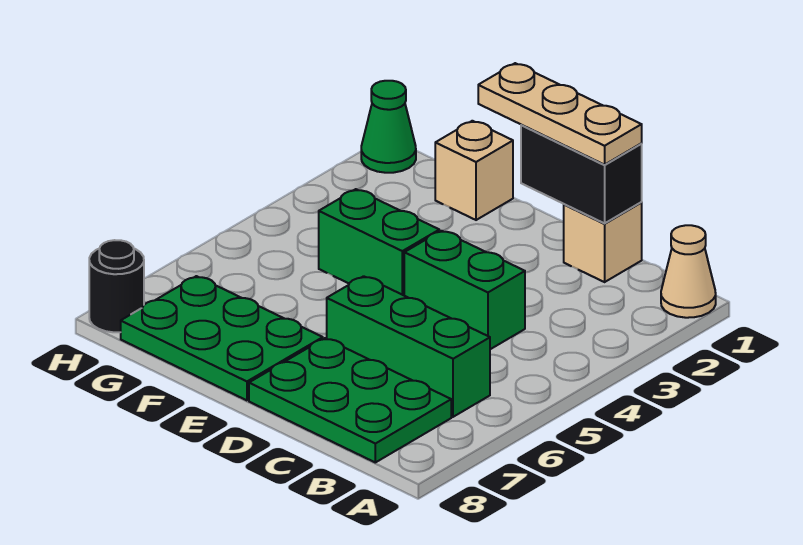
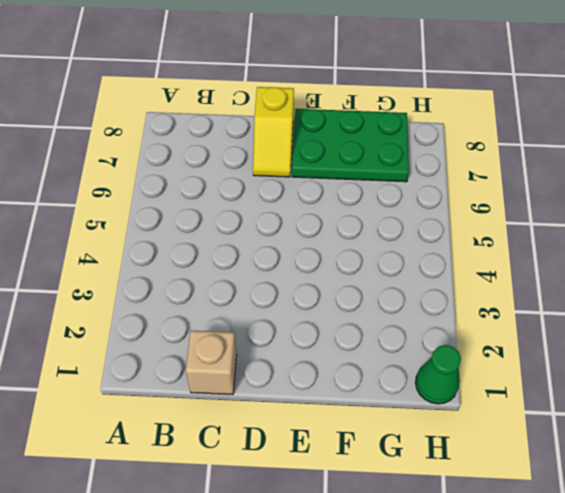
yellow 1x2 slope [253,87,294,177] -> green 2x3 plate [249,338,451,462]
none -> tan 1x1 cone [661,225,716,318]
none -> green 1x3 brick [327,276,490,417]
none -> green 1x2 brick [404,231,525,349]

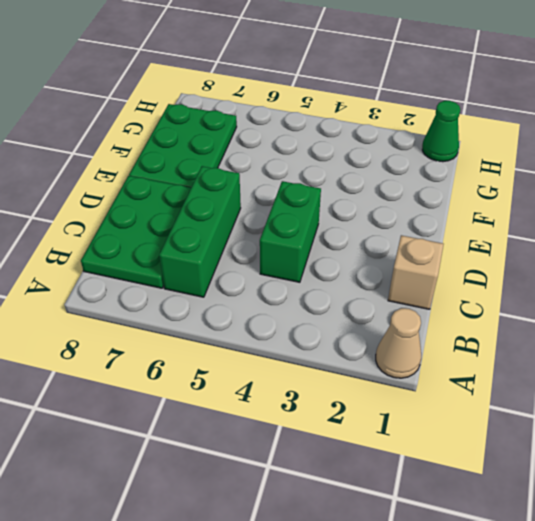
none -> green 1x2 brick [319,189,439,295]
none -> tan 1x1 brick [435,121,513,220]
none -> black 1x1 round brick [89,240,144,332]

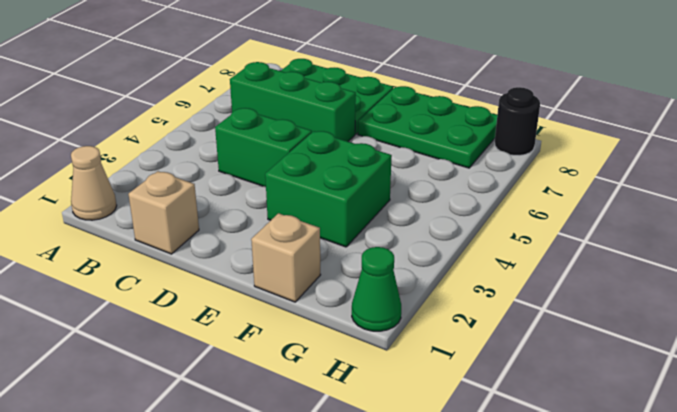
green 2x2 brick [265,131,392,247] -> green 1x2 brick [319,189,439,295]
none -> black 1x2 brick [521,125,642,223]
none -> tan 1x3 plate [478,63,642,165]

